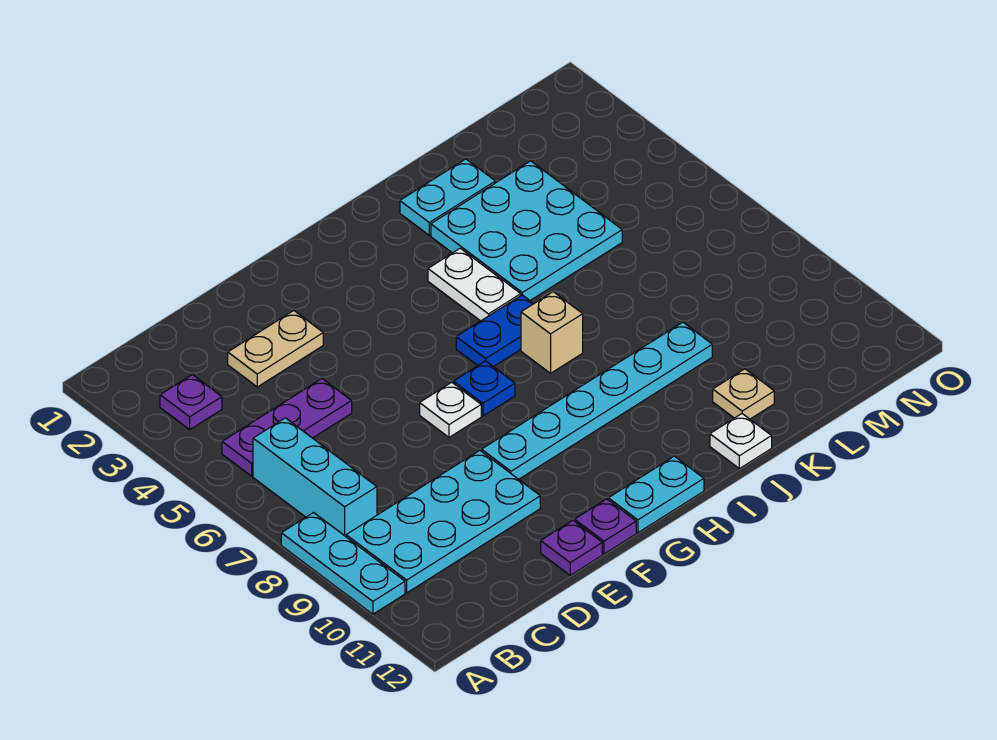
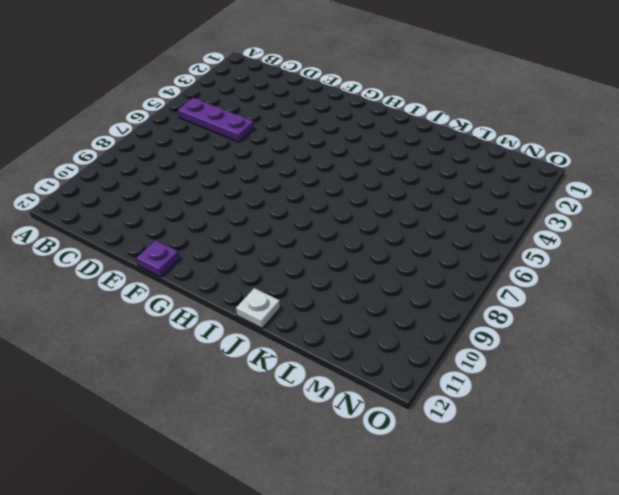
none -> cyan 1x3 plate [281,513,405,614]
none -> purple 1x1 plate [160,375,222,429]
none -> cyan 1x3 brick [253,418,377,536]

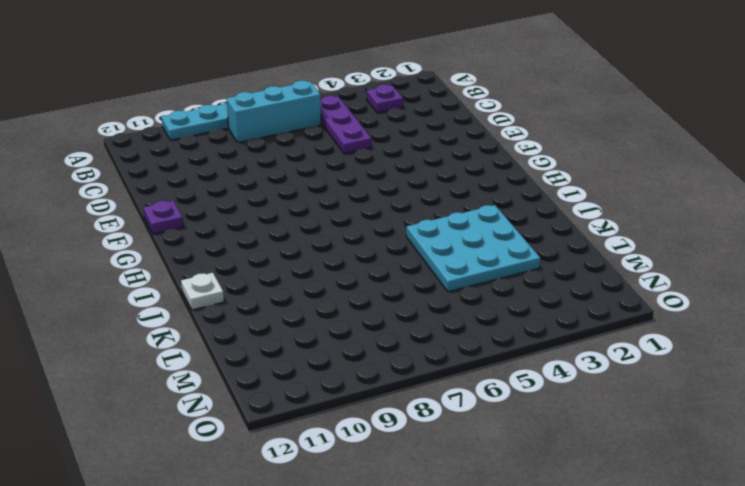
none -> cyan 2x4 plate [346,450,540,593]
none -> tan 1x2 plate [228,311,323,387]
none -> purple 1x1 plate [541,520,602,575]

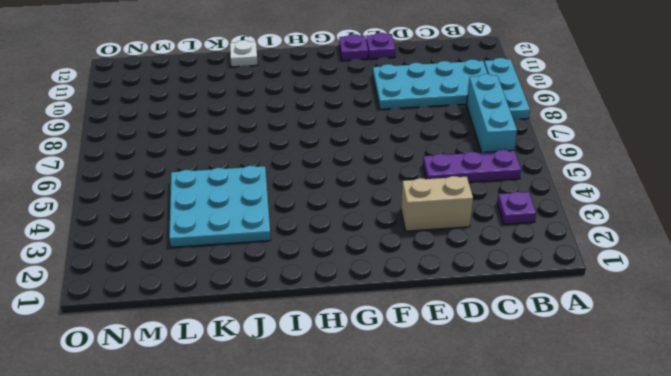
tan 1x2 brick [401,176,473,231] -> tan 1x2 plate [228,311,323,387]
none -> white 1x1 plate [420,382,481,437]
none -> cyan 1x6 plate [482,322,712,479]
none -> blue 1x1 plate [453,361,515,416]

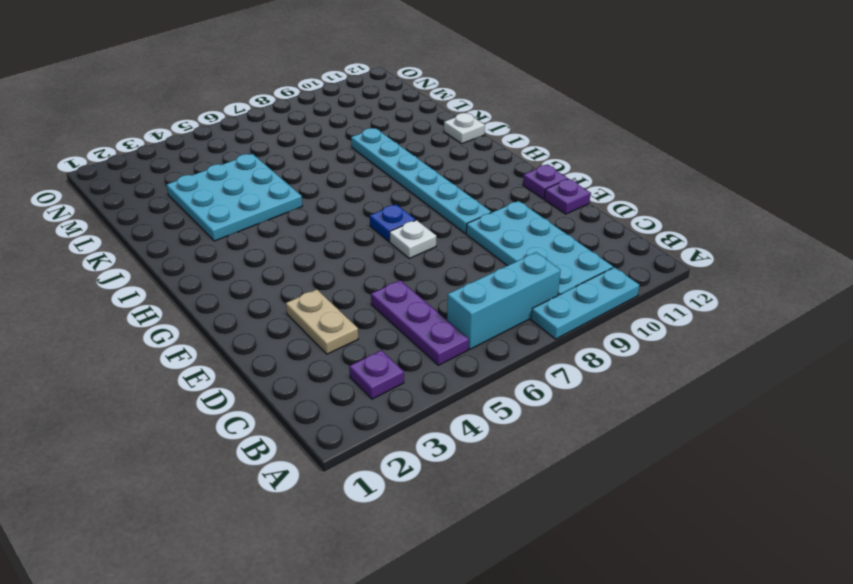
none -> cyan 1x2 plate [608,456,704,533]
none -> blue 1x2 plate [456,295,534,367]
none -> white 1x2 plate [428,248,521,321]

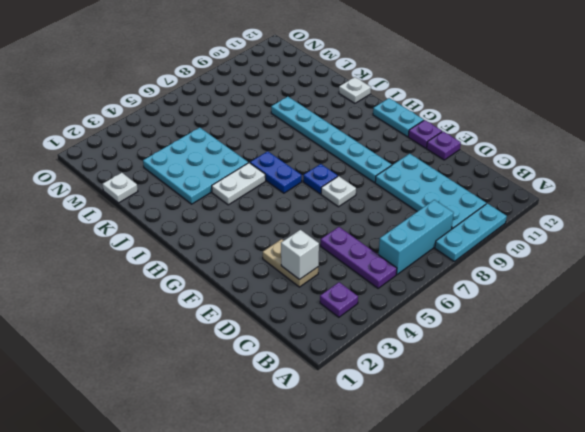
white 1x1 brick [281,230,319,280] -> none
white 1x1 plate [102,173,138,203] -> none
none -> tan 1x1 brick [521,292,583,373]
none -> cyan 1x2 plate [400,159,495,235]
none -> tan 1x1 plate [713,369,774,419]

